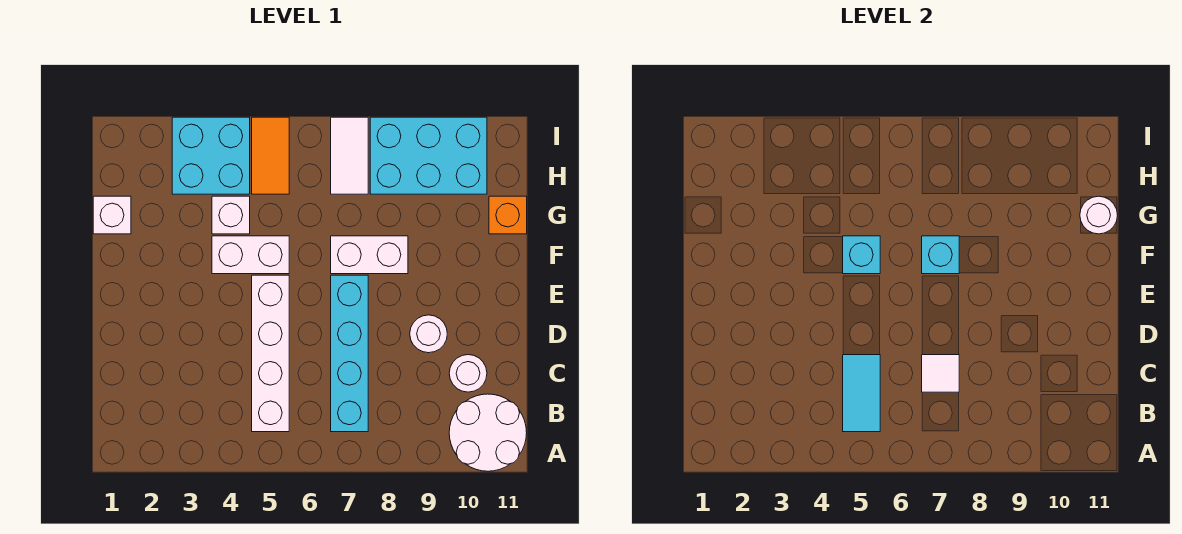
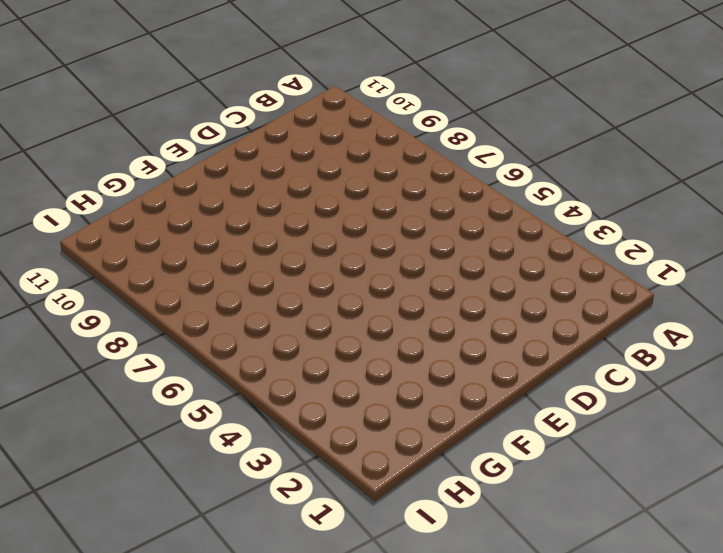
none -> white 2x2 round brick [449,394,527,471]
none -> white 1x4 brick [252,275,289,432]
none -> cyan 1x4 brick [331,275,368,432]

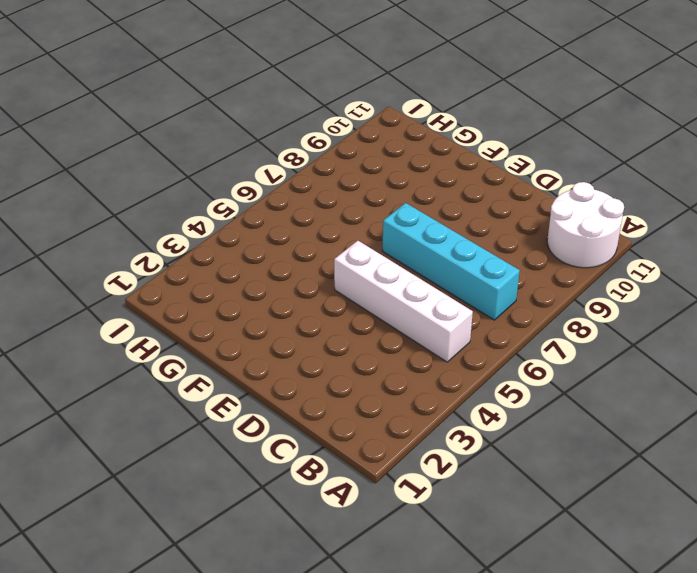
none -> white 1x1 round brick [449,355,487,392]
none -> white 1x1 round brick [410,315,447,353]
none -> white 1x2 brick [212,236,289,274]

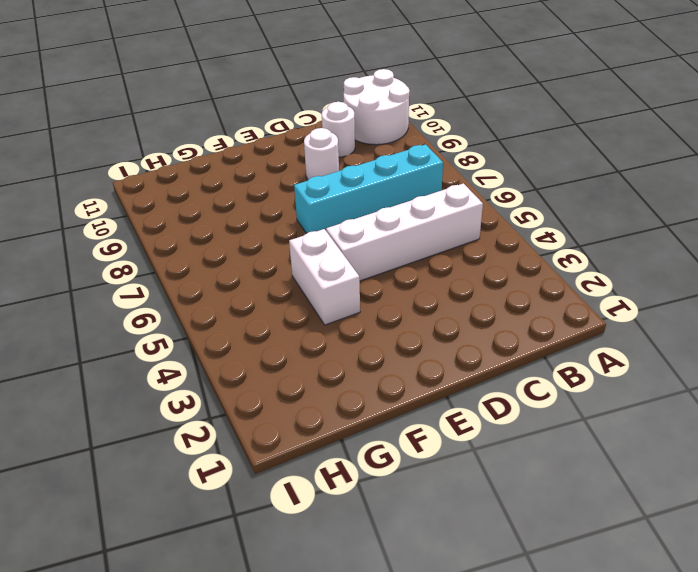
none -> white 1x2 brick [331,236,408,274]
none -> white 1x1 brick [93,196,131,234]
none -> white 1x1 brick [212,196,250,234]

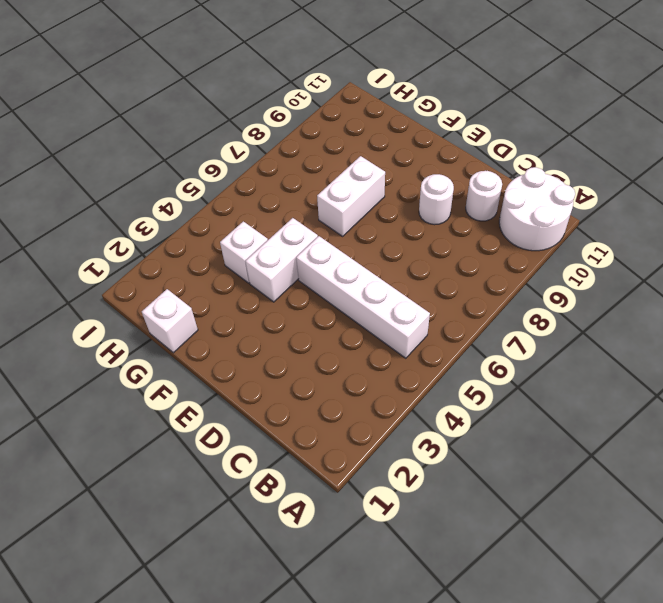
none -> cyan 1x4 brick [331,275,368,432]
none -> orange 1x1 brick [489,196,527,234]
none -> cyan 2x2 brick [172,117,250,194]

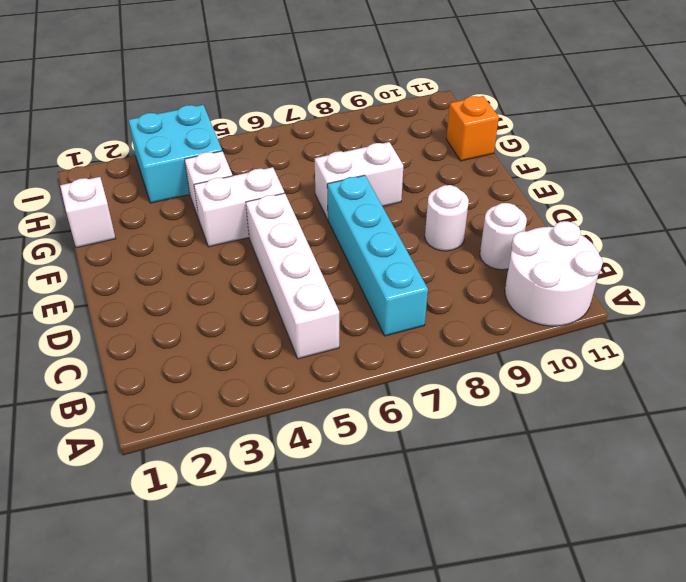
none -> orange 1x2 tile [252,117,289,194]
none -> white 1x2 tile [331,117,368,194]
none -> cyan 2x3 brick [370,117,487,194]

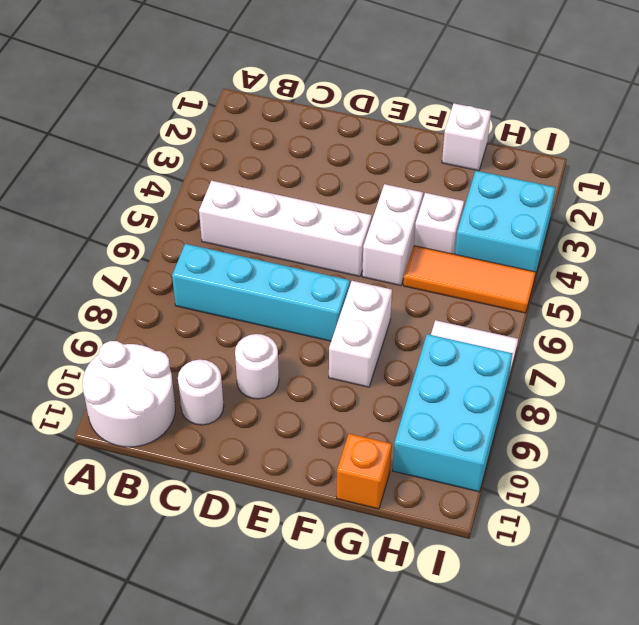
orange 1x3 tile [403,246,536,313] -> orange 1x2 tile [252,117,289,194]
none -> cyan 1x2 tile [843,355,880,432]
none -> white 1x1 tile [922,355,959,392]
none -> cyan 1x1 brick [843,236,880,274]

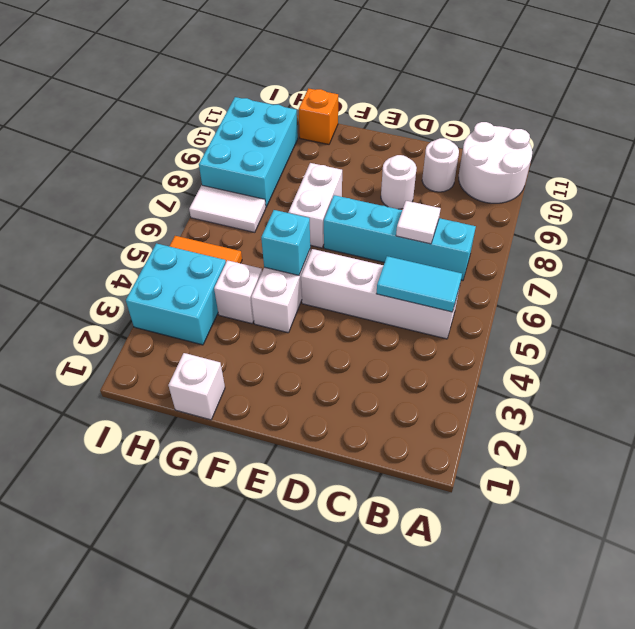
none -> cyan 1x1 brick [922,236,959,274]
none -> white 1x1 round brick [1080,196,1117,234]

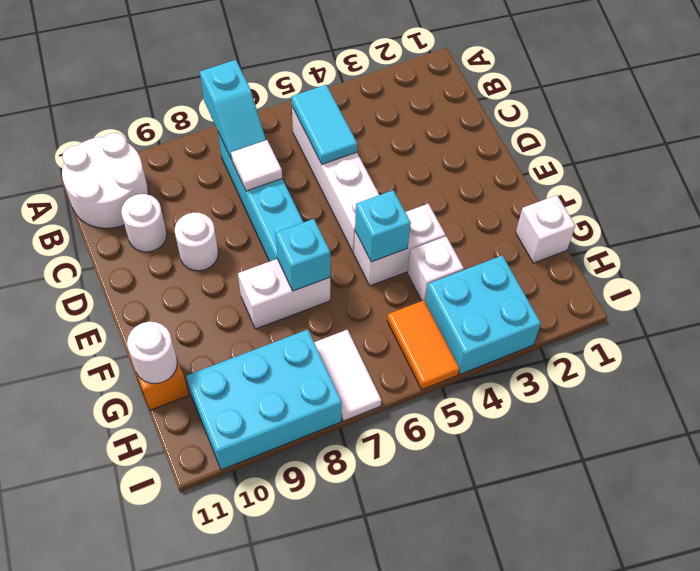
cyan 1x2 slope [200,60,266,160] -> none

